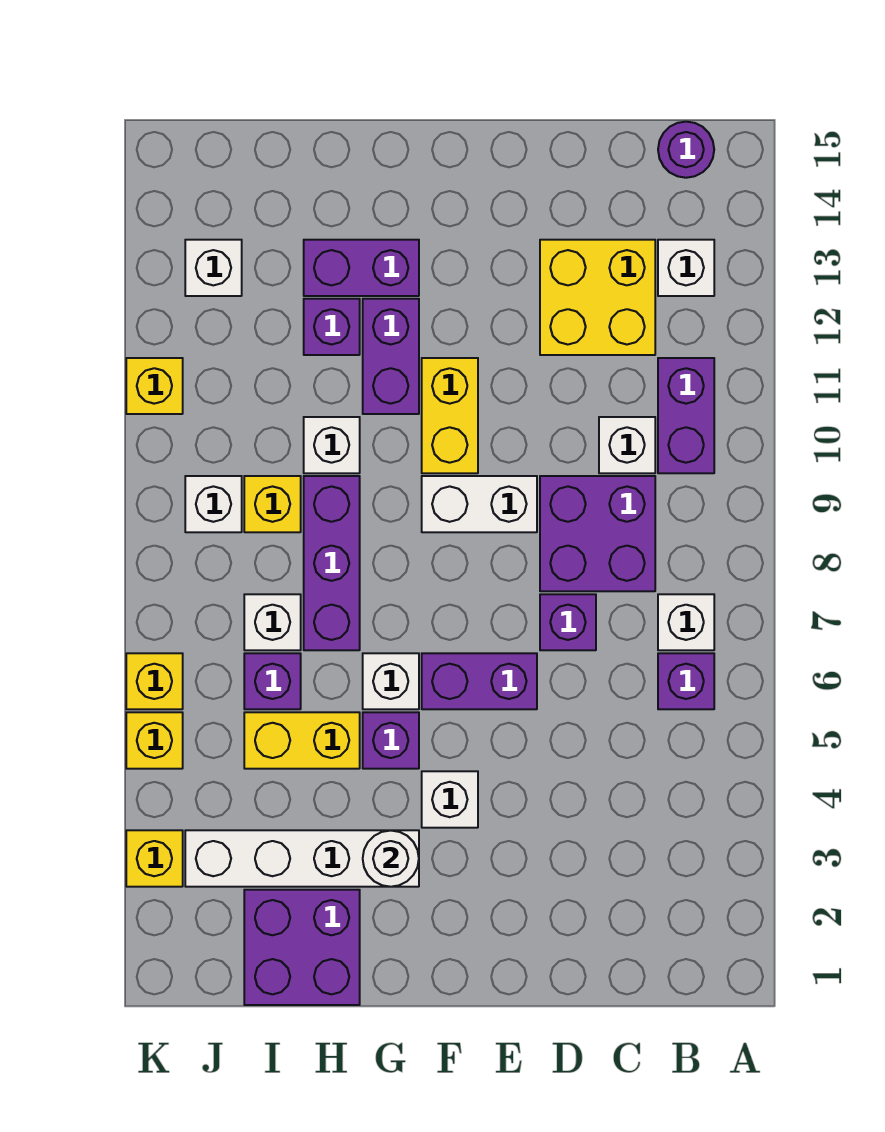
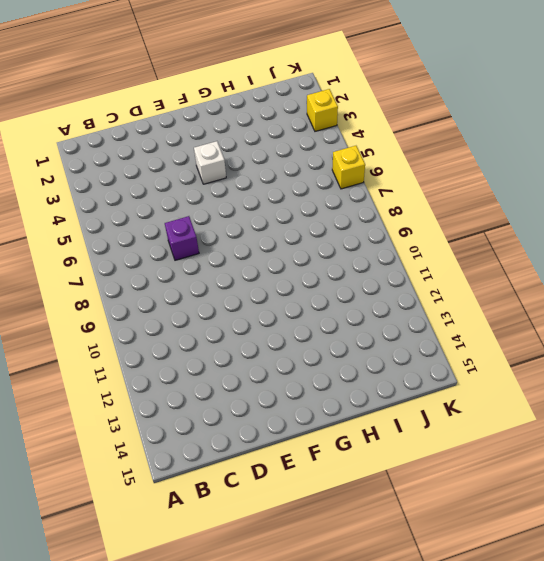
none -> purple 1x1 brick [658,653,714,709]
none -> white 1x1 brick [658,594,714,650]
none -> purple 1x2 brick [658,358,714,473]
none -> white 1x1 brick [658,240,714,296]

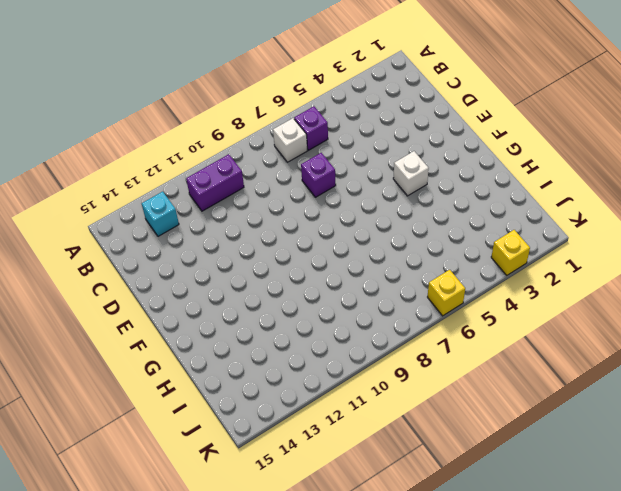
cyan 1x1 brick [142,192,179,236] -> white 1x1 brick [658,240,714,296]
none -> purple 1x1 round brick [658,122,714,178]
none -> purple 2x2 brick [540,476,655,591]
none -> white 1x1 brick [599,417,655,473]
none -> yellow 2x2 brick [540,240,655,355]

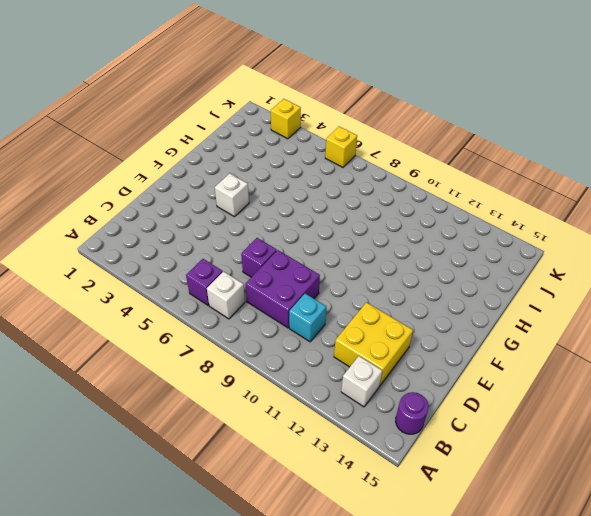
cyan 1x1 brick [289,294,326,342] -> white 1x1 brick [599,417,655,473]
none -> purple 1x2 brick [658,358,714,473]
none -> purple 1x2 brick [422,653,537,709]
none -> white 1x2 brick [422,476,537,532]
none -> yellow 1x2 brick [422,358,478,473]

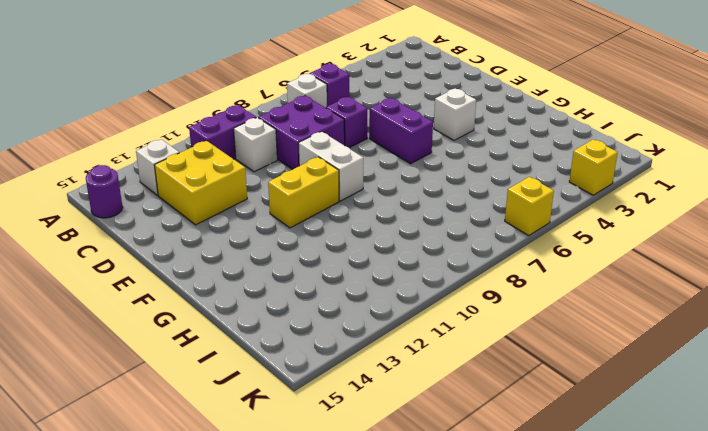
none -> white 1x4 brick [185,830,419,887]
none -> purple 1x1 brick [363,712,419,769]
none -> white 1x1 brick [363,653,419,709]
none -> purple 1x2 brick [363,299,419,414]

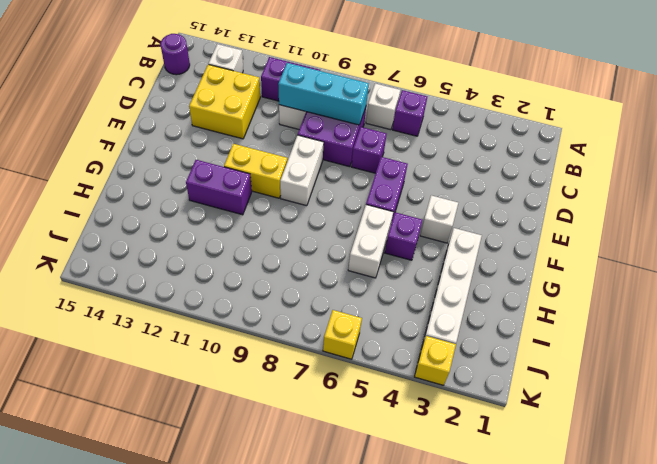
cyan 1x3 brick [278,63,369,125] -> none
white 1x2 brick [348,205,393,278] -> white 1x1 brick [363,653,419,709]
none -> purple 1x2 brick [304,240,419,296]
none -> purple 2x2 brick [244,890,360,1005]
none -> yellow 1x2 brick [244,712,360,769]
none -> purple 1x3 brick [304,476,360,650]

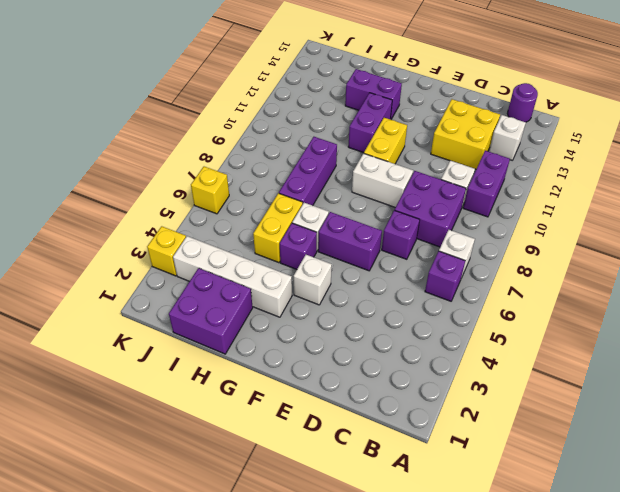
yellow 1x2 brick [253,193,303,263] -> yellow 1x2 brick turned to [244,712,360,769]
none -> white 1x1 brick [304,417,360,473]
none -> purple 1x1 brick [304,299,360,355]
none -> purple 1x1 brick [244,653,301,709]
none -> white 1x1 brick [244,594,301,650]

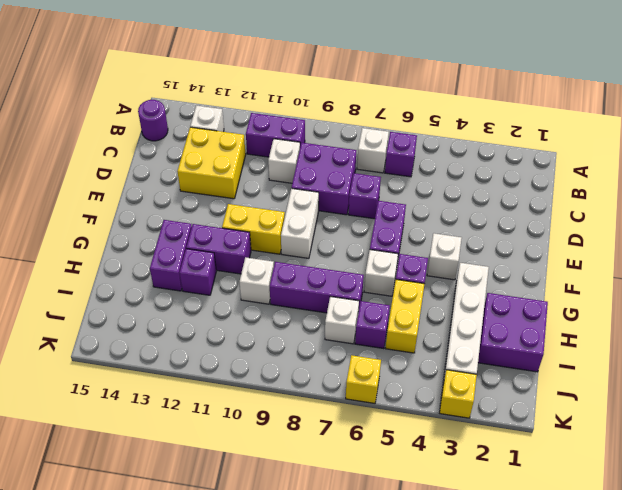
none -> yellow 1x1 brick [244,476,301,532]
none -> white 1x1 brick [185,476,242,532]
none -> white 1x1 brick [185,240,242,296]
none -> yellow 1x1 brick [126,712,183,769]

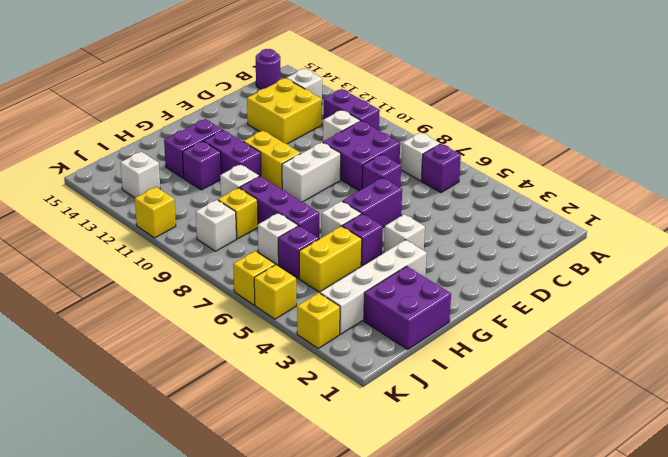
none -> white 1x1 round brick [363,831,419,887]

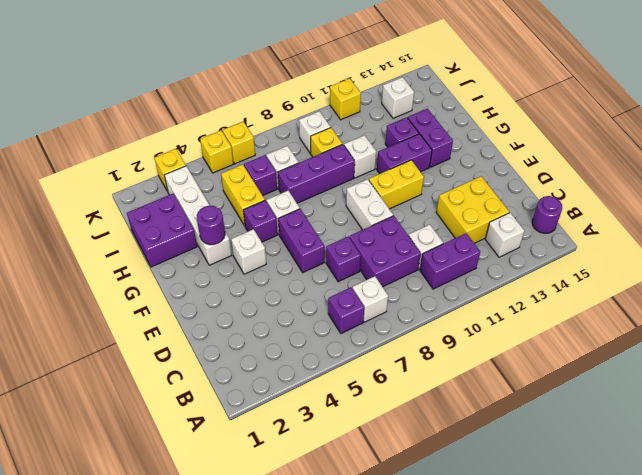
purple 1x1 round brick [197,206,225,245] -> white 1x1 round brick [363,831,419,887]

